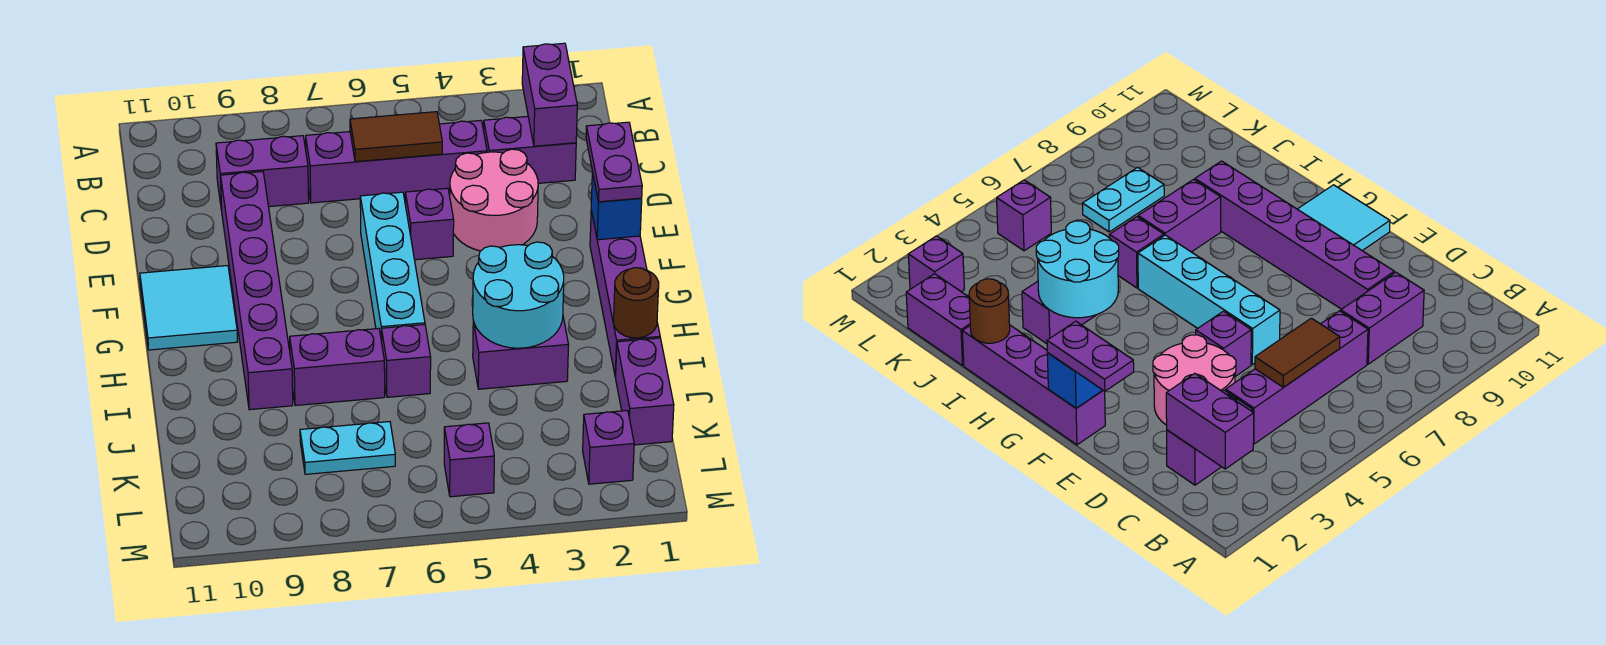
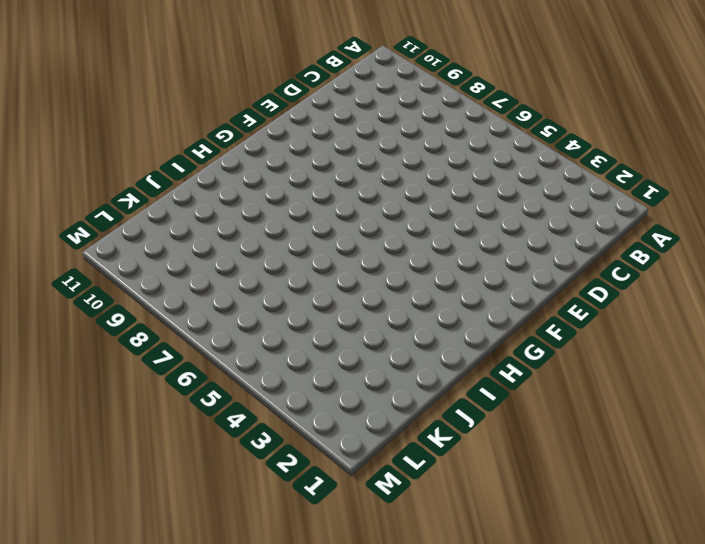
none -> purple 1x2 brick [484,116,576,183]
none -> purple 1x4 brick [306,120,487,203]
none -> purple 1x2 brick [216,136,309,210]

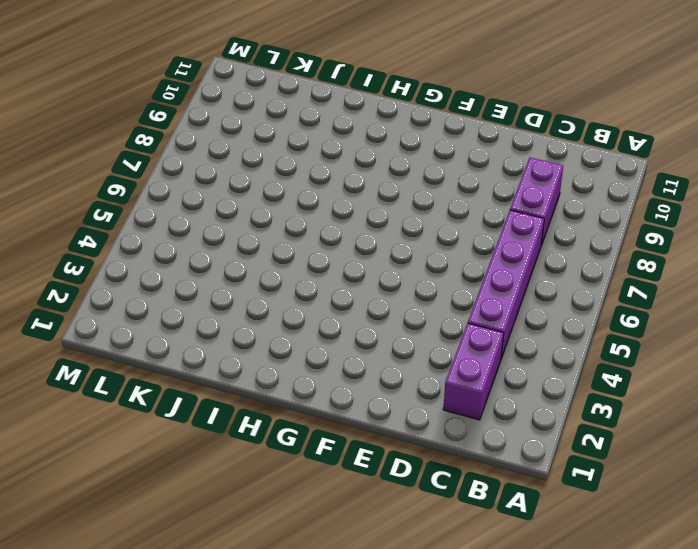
none -> pink 2x2 round brick [450,149,538,251]
none -> purple 1x6 brick [221,172,293,410]
none -> purple 1x1 brick [405,188,454,260]

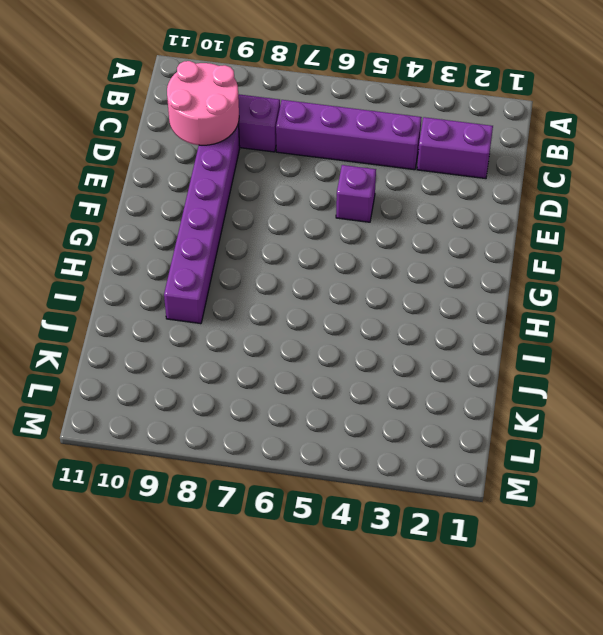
pink 2x2 round brick [167,61,239,145] -> pink 2x2 round brick moved to [450,149,538,251]
none -> cyan 1x4 brick [360,192,425,342]
none -> purple 1x4 brick [590,210,660,377]
none -> cyan 2x2 tile [140,266,237,350]

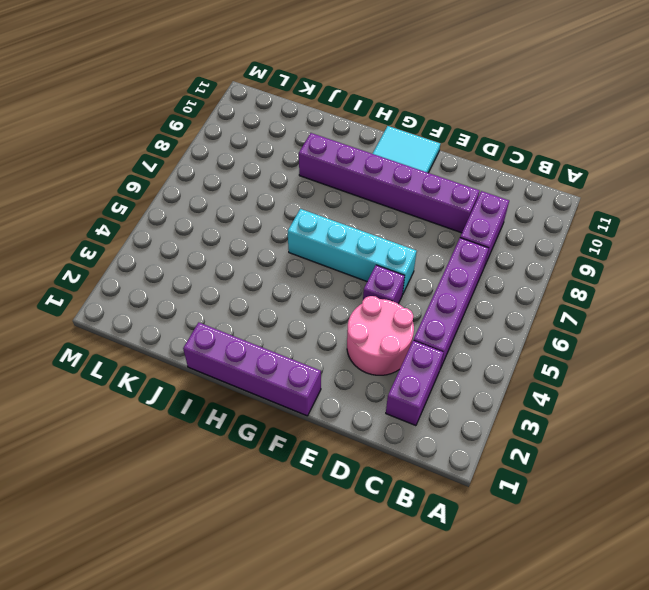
none -> purple 1x2 brick [473,318,569,389]
none -> purple 1x1 brick [382,324,431,397]
none -> purple 1x2 brick [290,328,385,406]

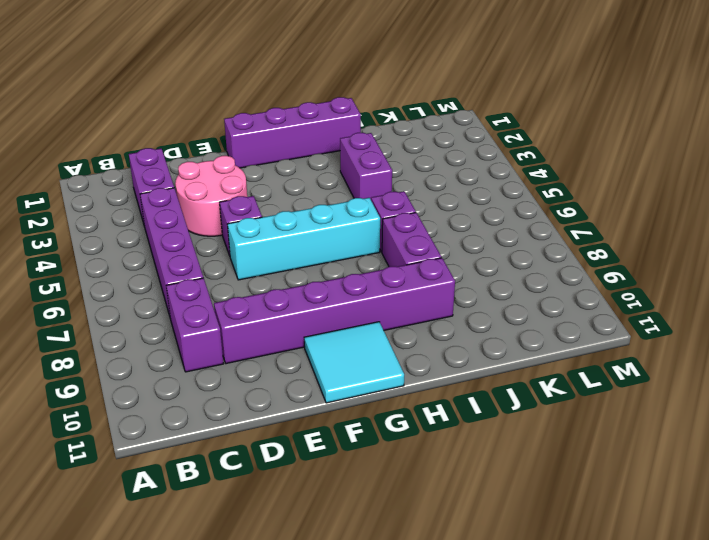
none -> purple 1x2 brick [616,338,674,445]
none -> cyan 1x2 plate [300,422,395,474]
none -> purple 1x1 brick [583,410,634,484]

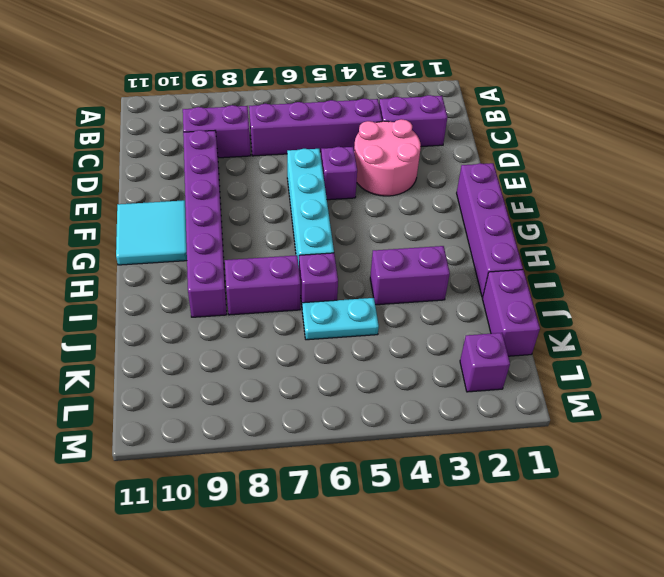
cyan 1x2 plate [302,298,379,340] -> cyan 1x2 plate moved to [300,422,395,474]
none -> purple 1x1 brick [444,423,494,497]
none -> purple 1x2 brick [522,43,577,146]
none -> brown 1x2 tile [350,112,442,162]

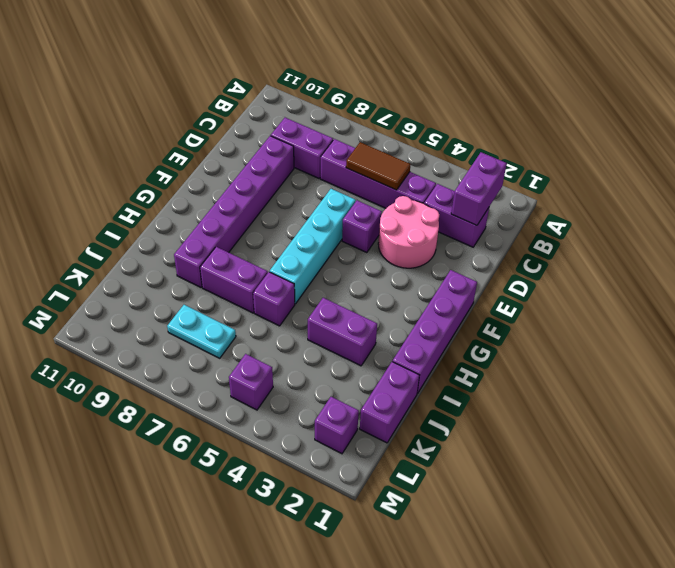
none -> cyan 2x2 tile [140,266,237,350]
none -> blue 1x1 brick [591,172,642,240]
none -> cyan 2x2 round brick [473,242,564,348]

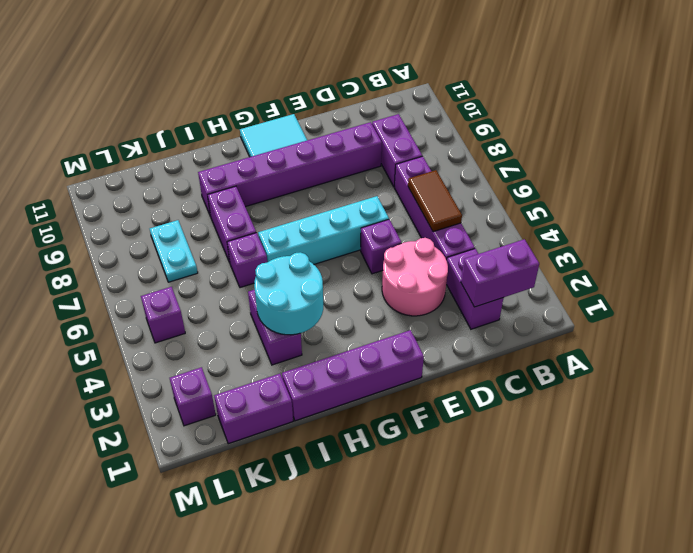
none -> blue 1x1 brick [591,172,642,240]
none -> brown 1x1 round brick [613,268,659,338]
none -> purple 1x2 plate [586,122,642,202]

